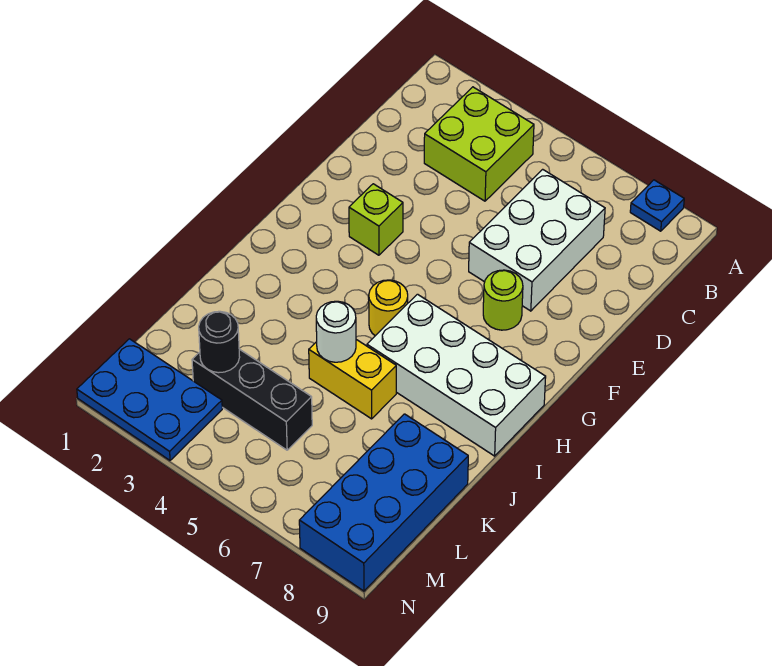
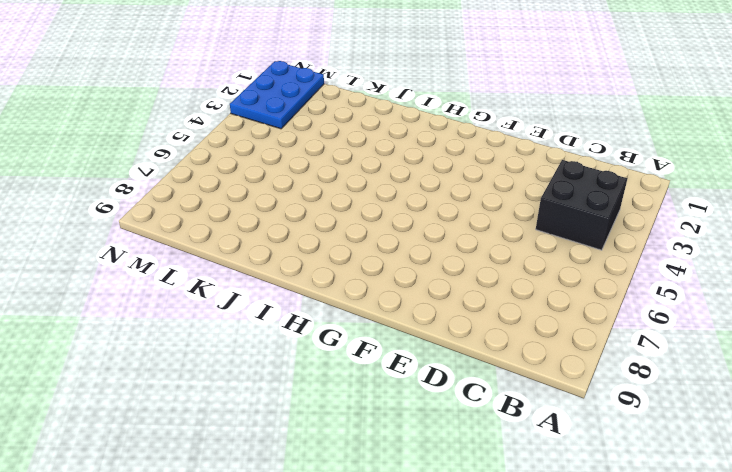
black 2x2 brick [536,160,628,250] -> lime 2x2 brick [424,87,534,201]
none -> blue 1x1 plate [630,180,684,231]
none -> white 2x3 brick [469,169,605,311]
none -> lime 1x1 brick [349,184,403,255]

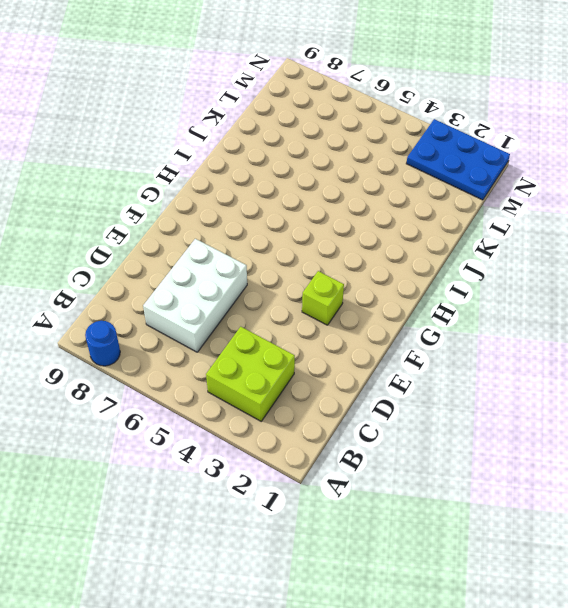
blue 1x1 round brick [85,321,120,366] -> blue 1x1 plate [630,180,684,231]
none -> lime 1x1 round brick [483,270,523,330]
none -> yellow 1x1 round brick [369,280,408,336]
none -> white 2x4 brick [367,294,546,456]

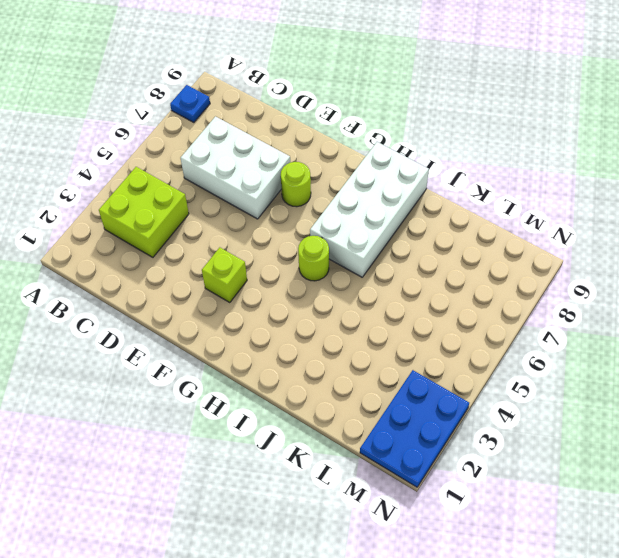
lime 1x1 round brick [298,236,329,281] -> yellow 1x1 round brick [369,280,408,336]
none -> yellow 1x2 brick [309,340,396,419]
none -> blue 2x4 brick [299,414,468,591]
none -> black 1x3 brick [192,349,312,450]

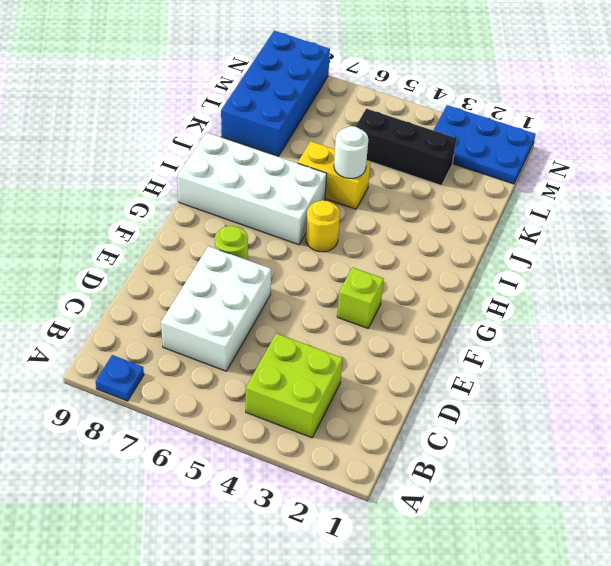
none -> black 1x1 round brick [199,311,240,373]

